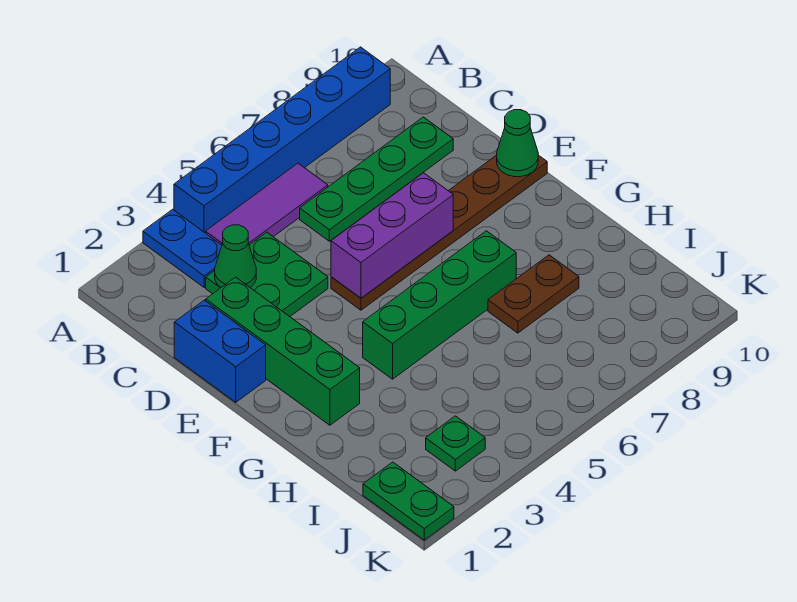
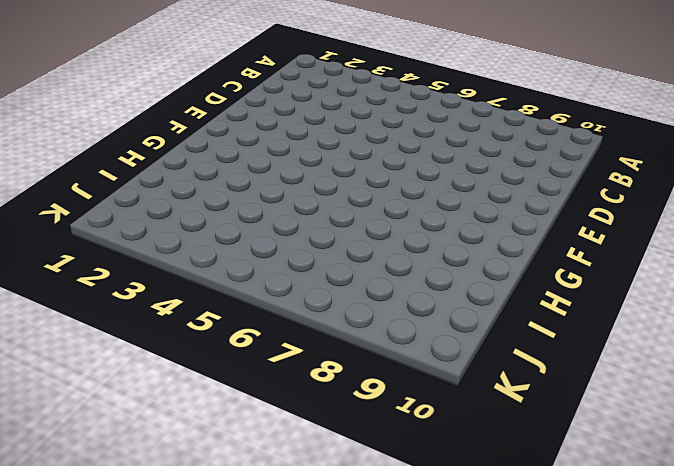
none -> blue 1x2 plate [143,209,222,287]
none -> blue 1x6 brick [174,47,390,233]
none -> purple 1x3 tile [206,163,328,245]

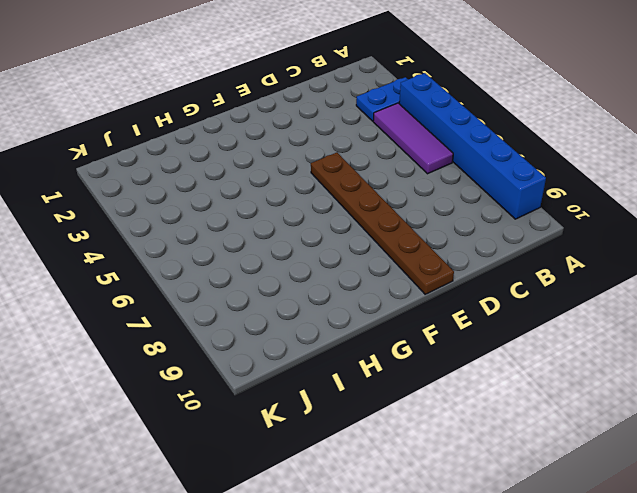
none -> green 2x2 plate [206,232,328,316]
none -> green 1x4 plate [300,117,453,241]
none -> blue 1x2 brick [174,300,266,402]

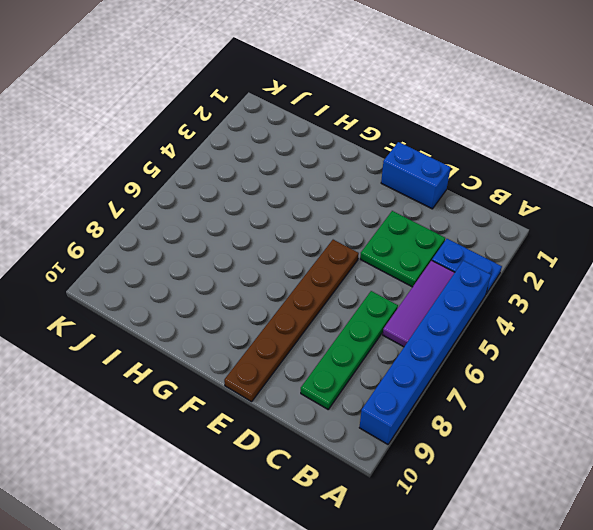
none -> green 1x4 brick [206,277,360,425]
none -> green 1x4 brick [363,231,516,379]
none -> brown 1x2 plate [488,255,579,333]

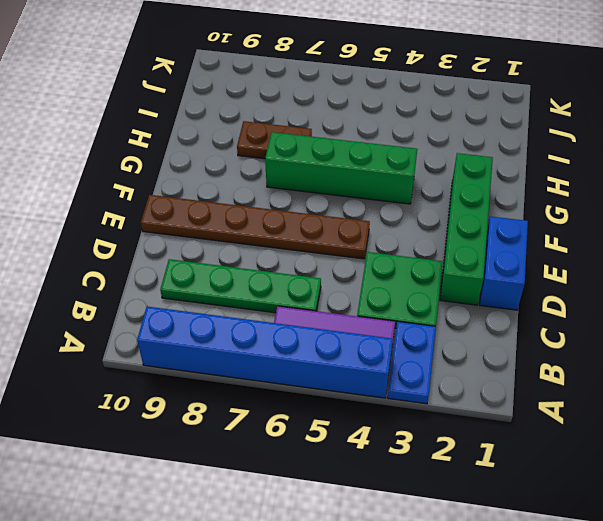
none -> green 1x2 plate [363,462,454,540]
none -> green 1x1 plate [426,416,485,471]
none -> green 1x1 cone [215,225,256,288]

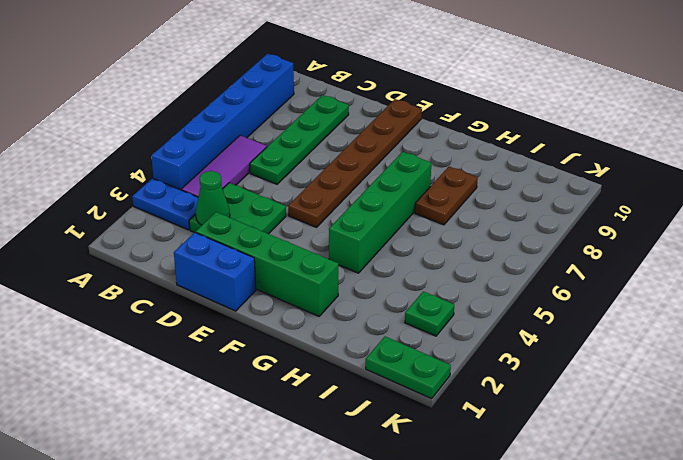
none -> purple 1x3 brick [331,173,453,298]
none -> green 1x1 cone [497,110,538,177]

